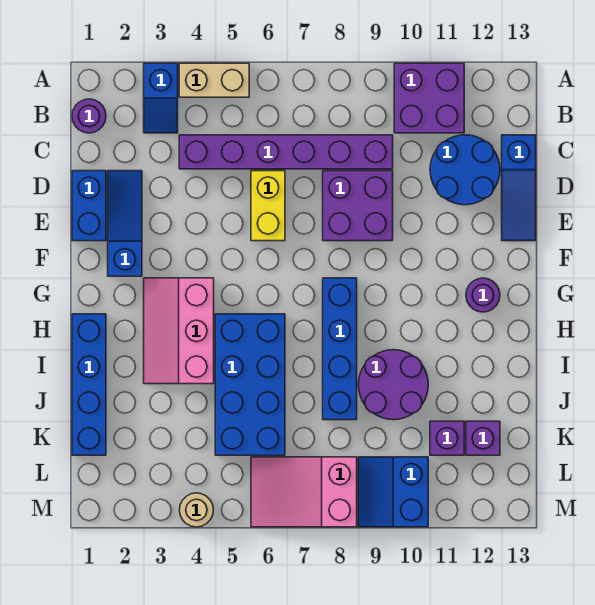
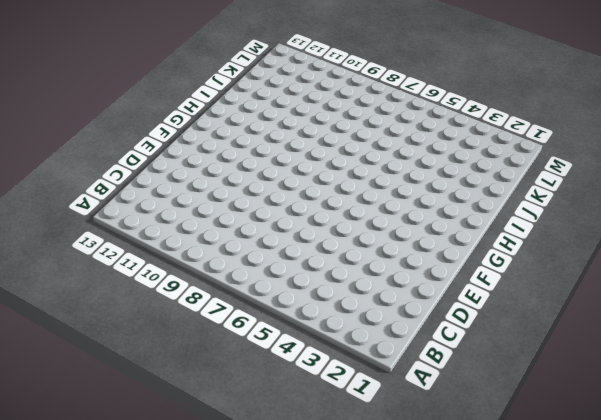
none -> blue 1x2 slope [144,63,178,133]
none -> tan 1x2 brick [179,63,249,97]
none -> purple 2x2 brick [394,63,464,133]

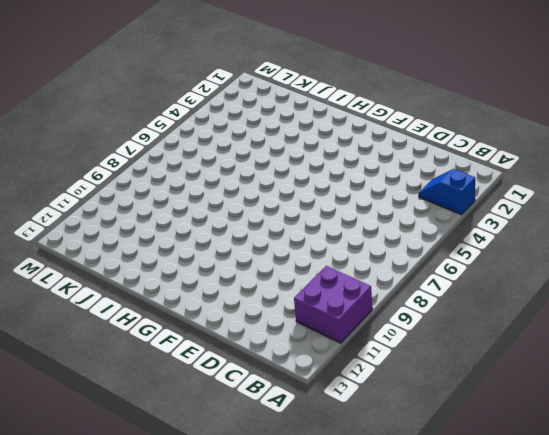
none -> tan 1x2 brick [179,63,249,97]
none -> purple 1x1 round brick [72,99,106,133]
none -> purple 1x6 brick [179,135,393,169]

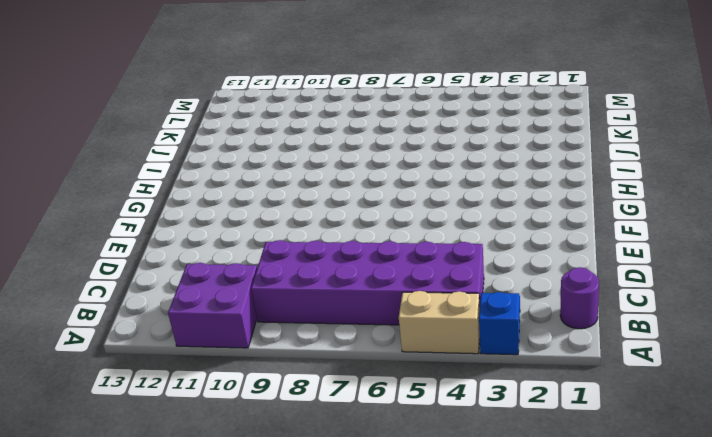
purple 2x6 brick [251,240,484,325] -> purple 1x6 brick [179,135,393,169]
none -> blue 2x2 round brick [430,135,500,205]
none -> blue 1x3 slope [502,135,536,241]
none -> blue 1x2 brick [72,171,106,241]

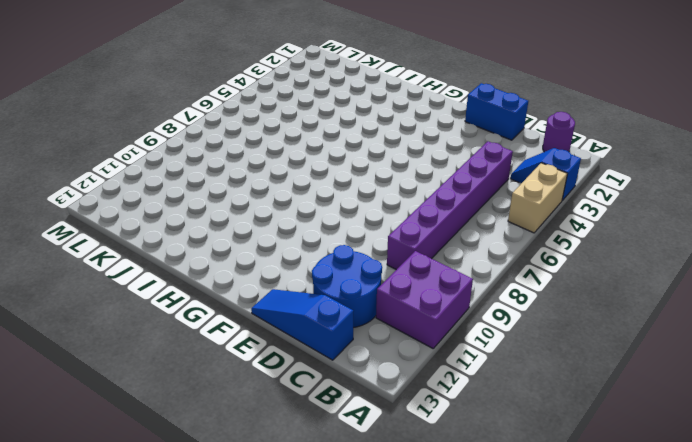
none -> blue 1x3 slope [108,171,142,276]
none -> yellow 1x2 brick [251,171,285,241]
none -> purple 2x2 brick [323,171,393,241]

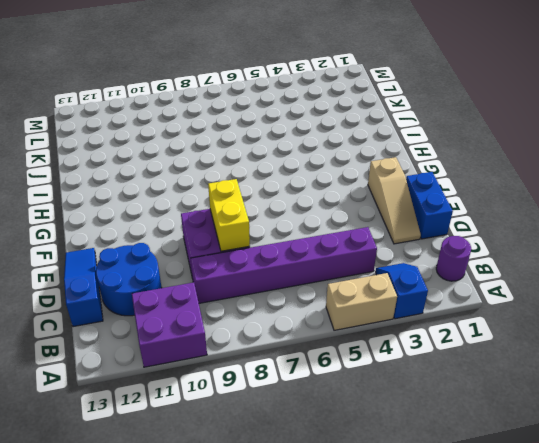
tan 1x3 slope [368,157,421,244] -> blue 1x3 slope [108,171,142,276]
yellow 1x2 brick [208,179,250,251] -> yellow 1x2 brick moved to [251,171,285,241]
none -> pink 2x3 slope [144,278,214,384]
none -> blue 1x4 brick [323,278,357,420]
none -> purple 1x1 round brick [466,278,500,312]

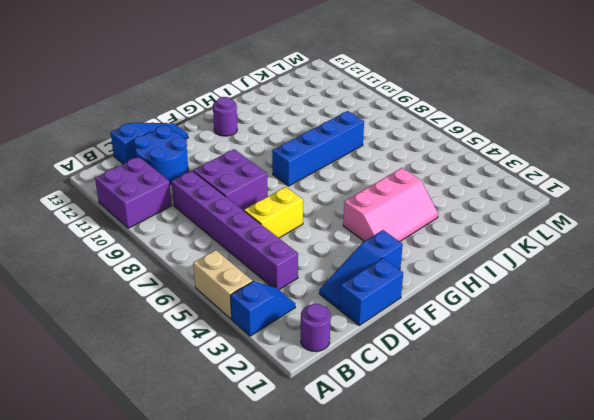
none -> blue 1x4 brick [72,314,106,455]
none -> blue 2x4 brick [215,314,285,455]
none -> purple 2x2 round brick [358,350,428,420]

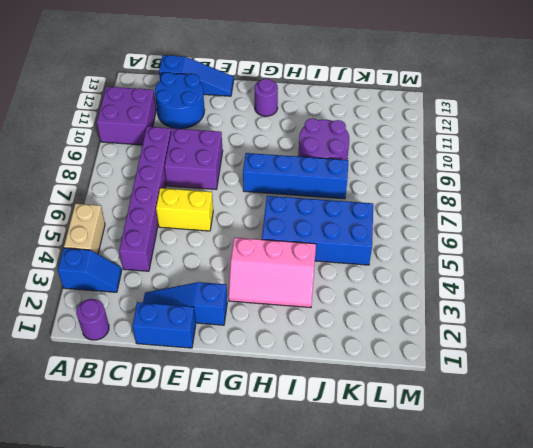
none -> blue 1x4 brick [72,314,106,455]
none -> purple 1x1 brick [430,421,464,455]
none -> purple 1x1 brick [466,421,500,455]

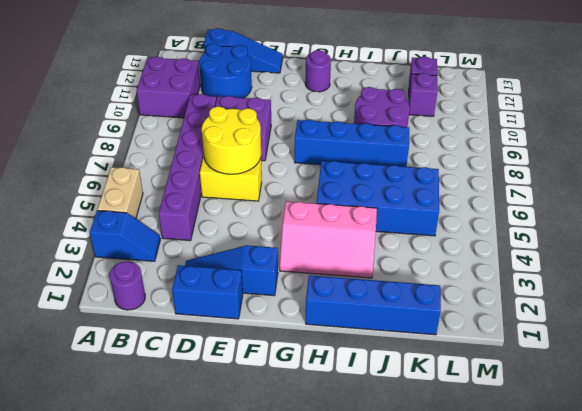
yellow 2x2 round brick [202,107,261,174] -> none
none -> pink 2x3 slope [251,457,357,527]
none -> blue 2x2 slope [358,457,428,527]
none -> tan 1x1 round brick [180,493,213,527]

